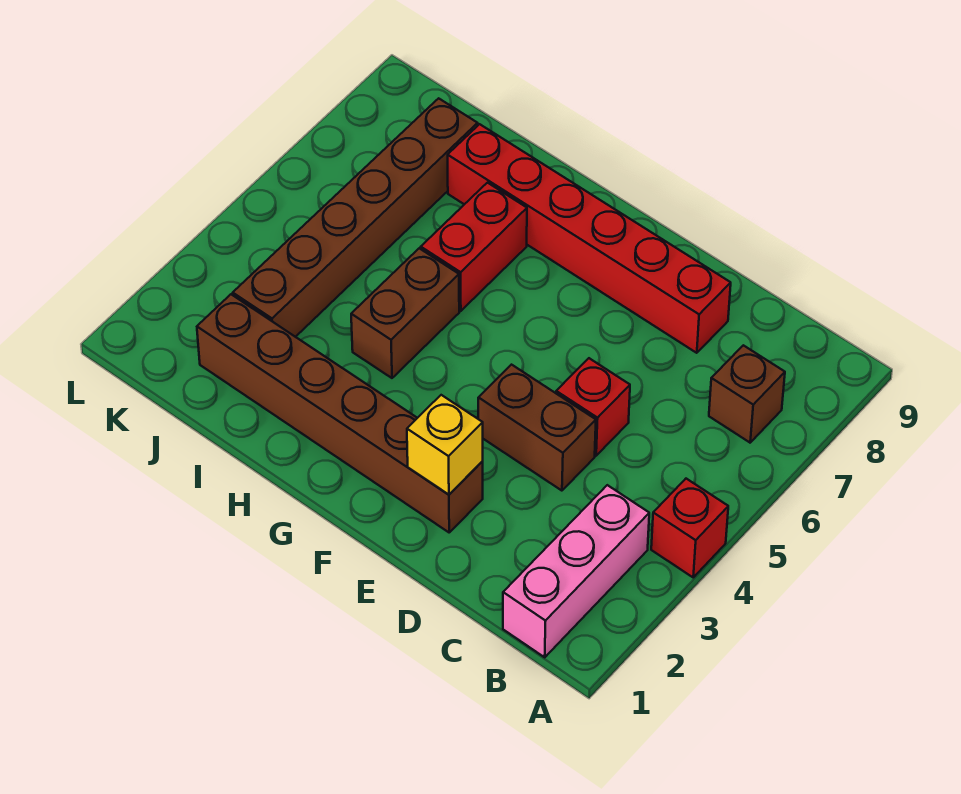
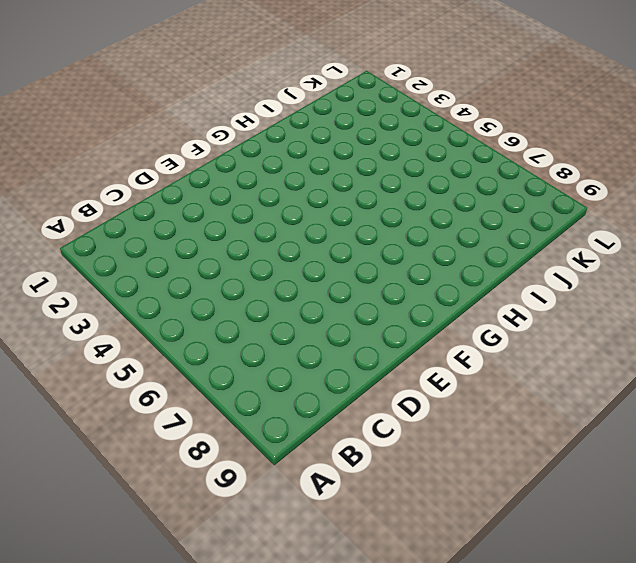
none -> red 1x1 brick [651,479,728,577]
none -> pink 1x3 brick [503,485,649,657]

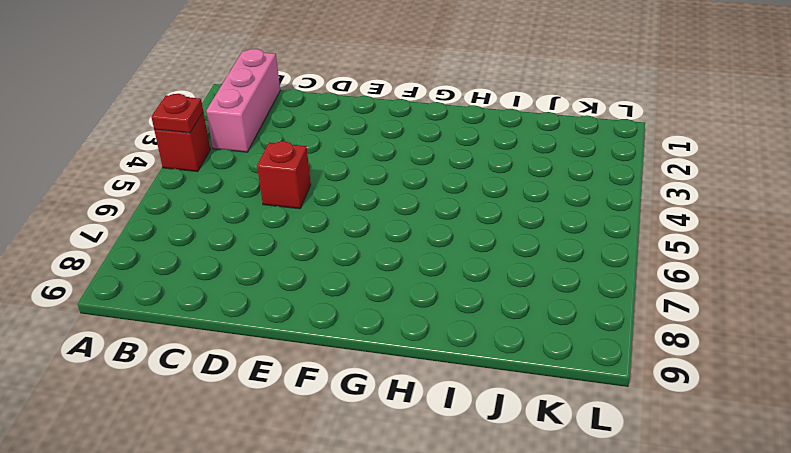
red 1x1 plate [151,94,203,133] -> none
none -> brown 1x1 brick [709,345,785,443]
none -> brown 1x2 brick [478,365,596,491]

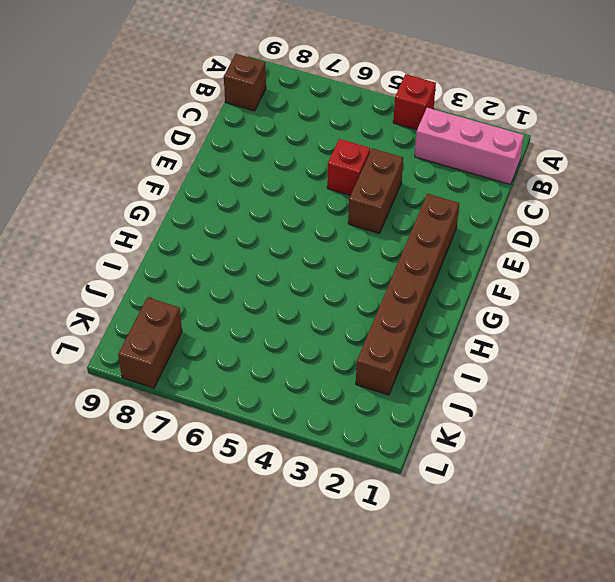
brown 1x1 brick [224,54,266,111] -> brown 1x1 brick moved to [709,345,785,443]
brown 1x2 brick [118,297,182,388] -> brown 1x2 brick turned to [351,248,459,378]
none -> red 1x6 brick [448,124,731,353]
none -> red 1x2 brick [421,183,527,311]

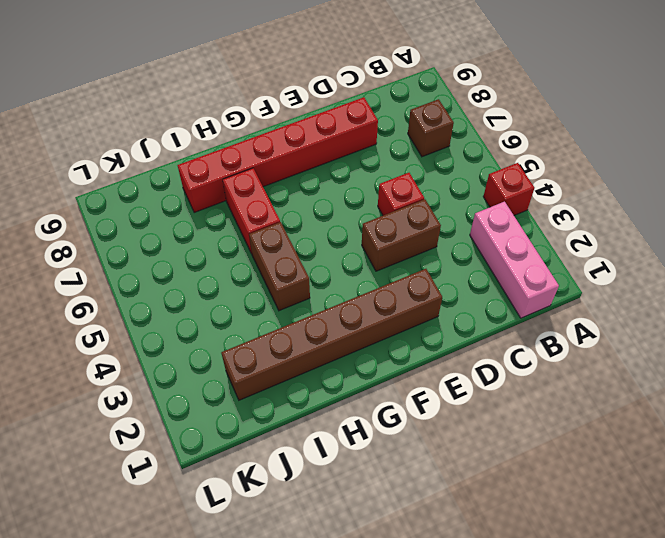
none -> brown 1x6 brick [233,98,478,337]
none -> yellow 1x1 brick [407,395,483,495]

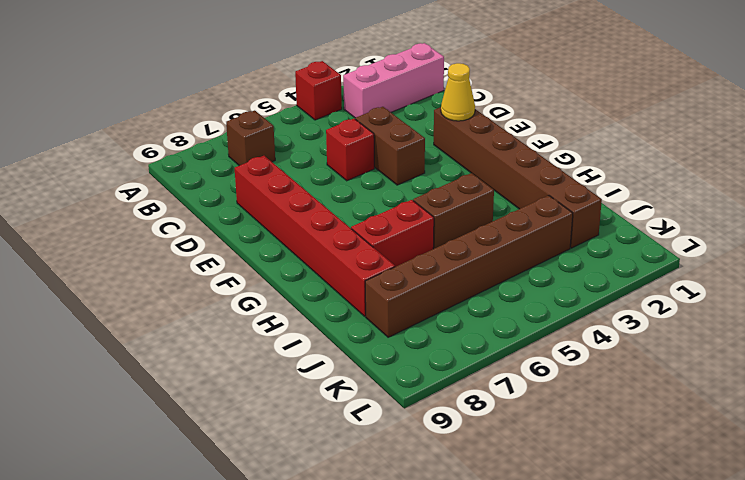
yellow 1x1 cone [441,63,475,121] -> yellow 1x1 brick [407,395,483,495]

